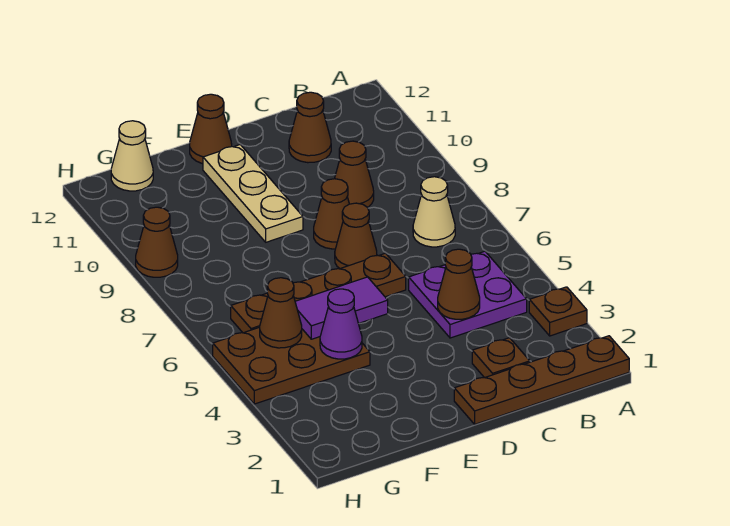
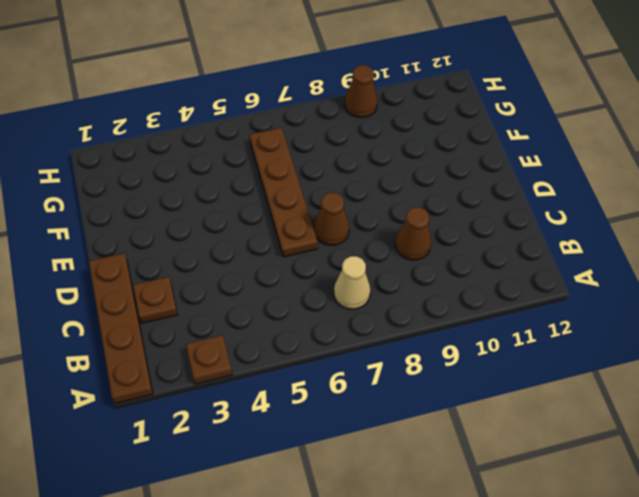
none -> purple 2x2 plate [409,251,527,338]
none -> brown 1x1 cone [289,92,331,163]
none -> brown 1x1 cone [314,179,349,249]

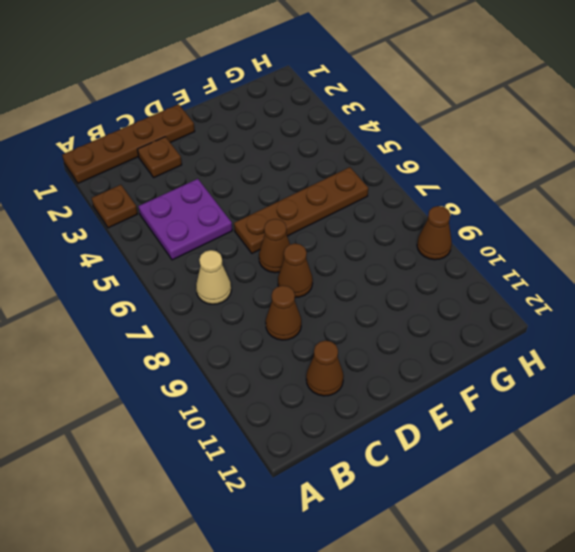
none -> tan 1x3 plate [203,145,303,242]
none -> brown 1x1 cone [190,94,232,164]
none -> brown 2x3 plate [213,327,370,404]

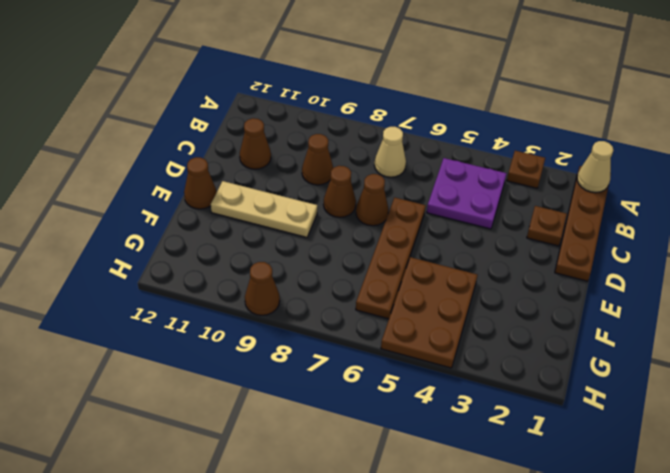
tan 1x1 cone [577,141,613,193] -> tan 1x1 cone moved to [111,121,153,191]
none -> brown 1x1 cone [438,249,480,319]
none -> purple 1x2 tile [295,277,388,339]
none -> purple 1x1 cone [320,289,362,359]

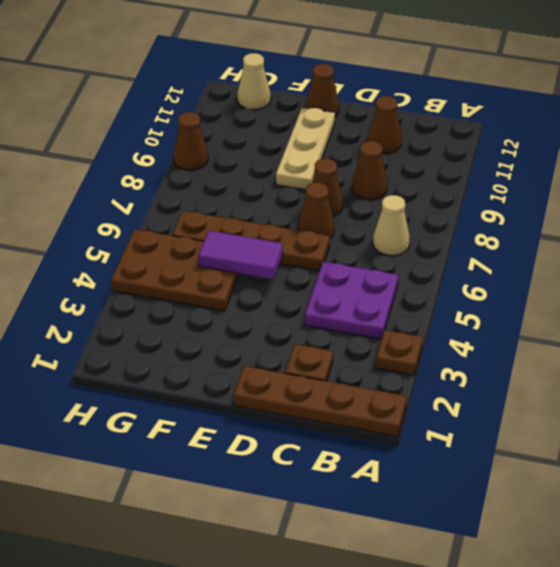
none -> brown 1x1 cone [438,249,480,319]
none -> purple 1x1 cone [320,289,362,359]
none -> brown 1x1 cone [260,278,302,348]

